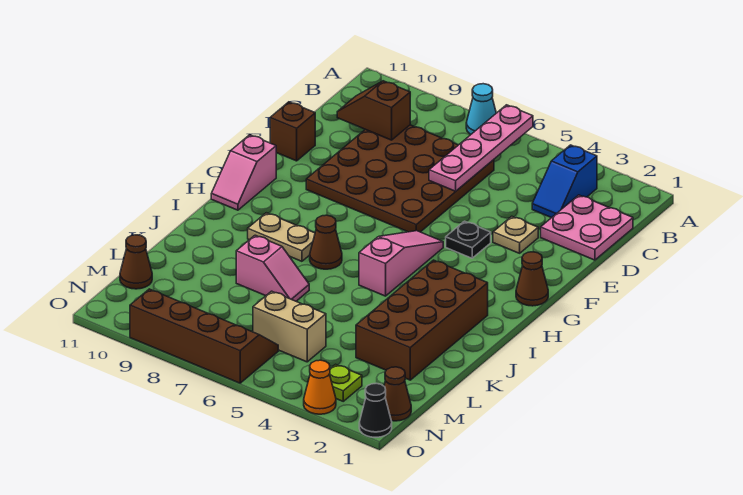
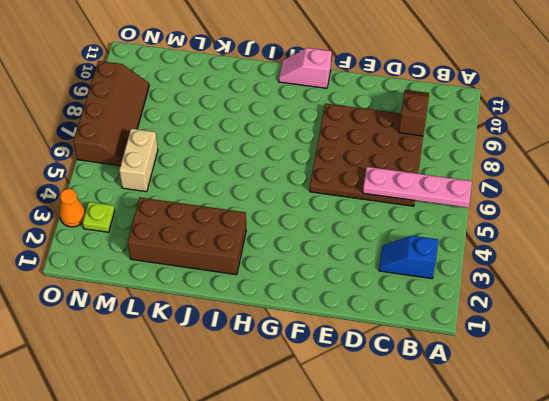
none -> cyan 1x1 cone [466,84,496,134]
none -> pink 2x2 plate [541,195,633,260]
none -> tan 1x1 plate [493,216,538,253]

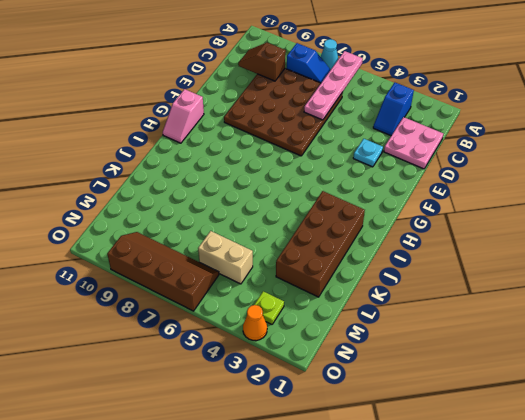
blue 1x2 slope [286,43,331,83] -> none
cyan 1x1 plate [353,139,383,167] -> tan 1x1 plate [493,216,538,253]
none -> brown 1x1 brick [270,102,315,161]
none -> black 1x1 plate [446,221,491,258]
none -> brown 1x1 cone [516,252,548,306]

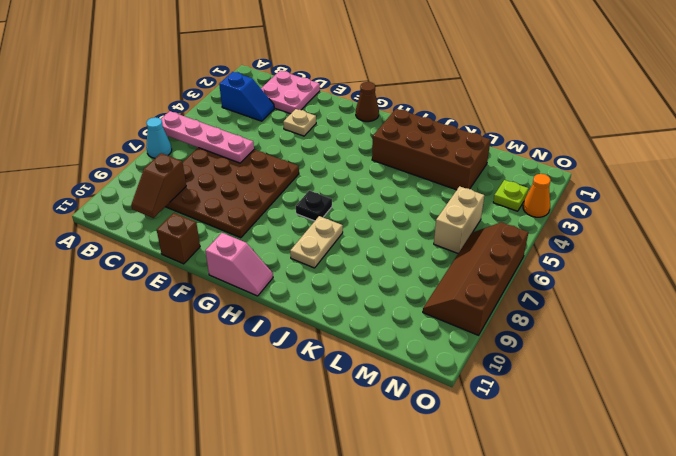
black 1x1 plate [296,191,332,221] -> black 1x1 plate moved to [446,221,491,258]
none -> pink 1x3 slope [359,231,443,296]
none -> brown 1x1 cone [310,215,342,269]
none -> pink 1x2 slope [236,235,309,301]

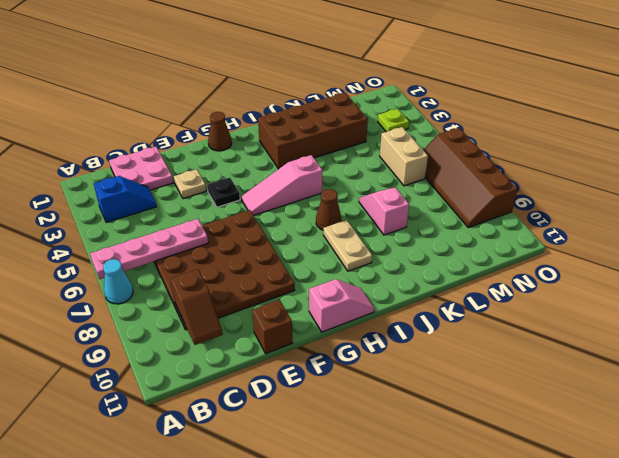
none -> brown 1x1 cone [120,235,152,289]
none -> brown 1x1 cone [384,367,411,421]
none -> black 1x1 cone [359,383,392,437]

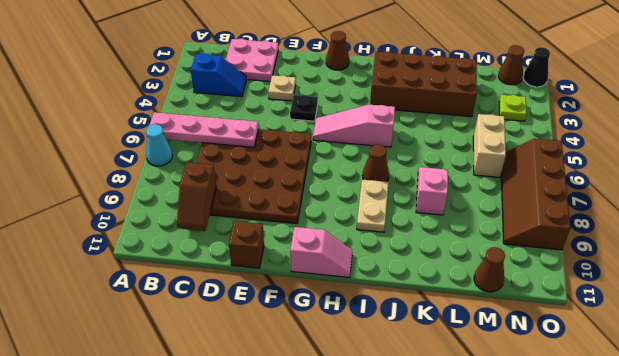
none -> orange 1x1 cone [304,360,336,414]

